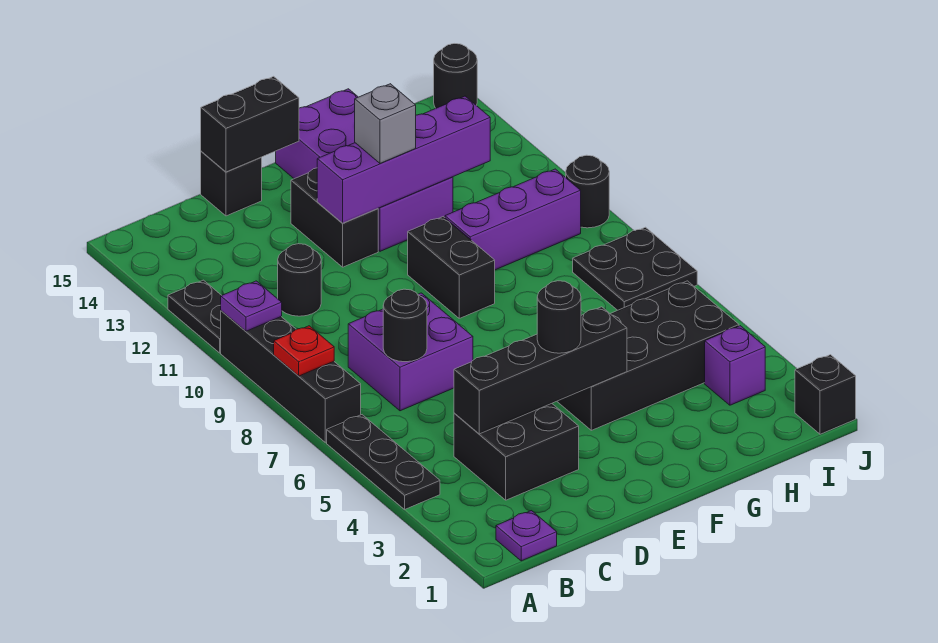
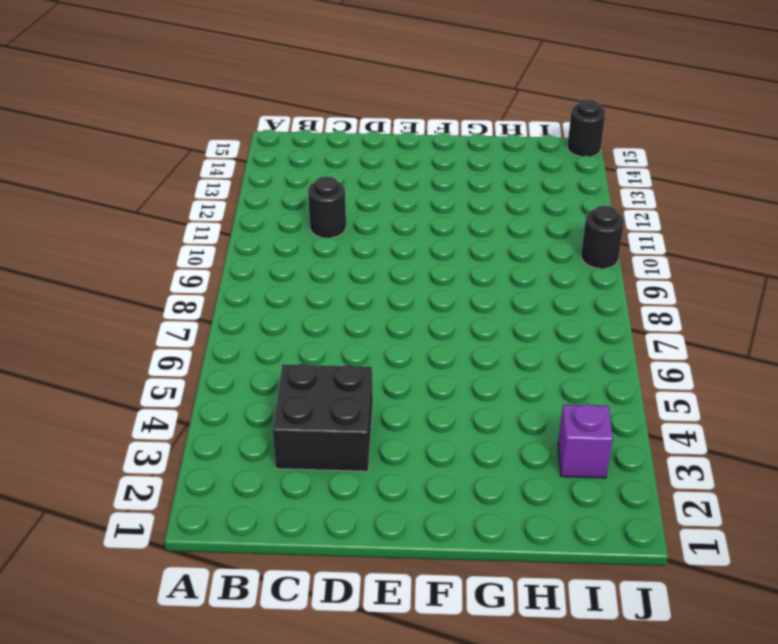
none -> black 1x3 plate [327,415,440,509]
none -> black 1x4 brick [221,311,361,442]
none -> black 1x2 plate [168,280,222,353]

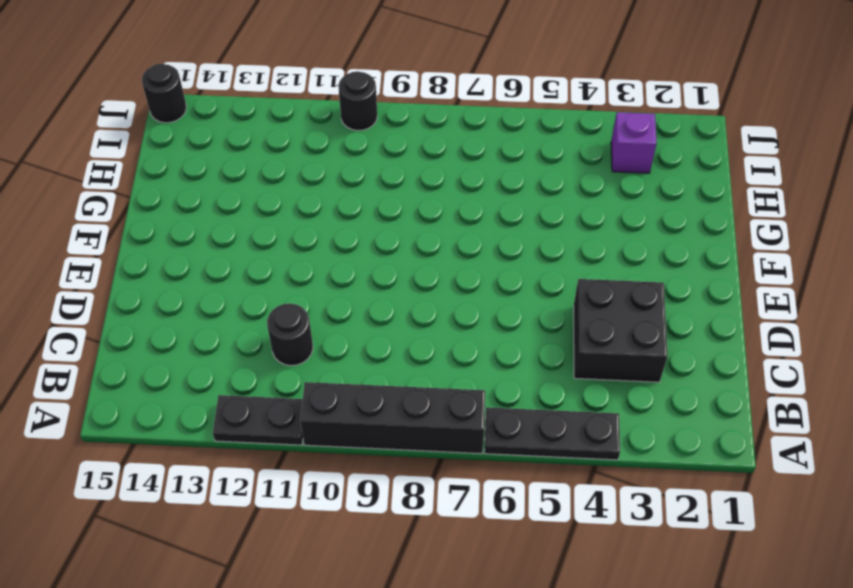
none -> purple 1x1 plate [496,511,557,561]
none -> purple 2x2 brick [348,293,473,411]
none -> black 1x1 brick [201,151,262,216]

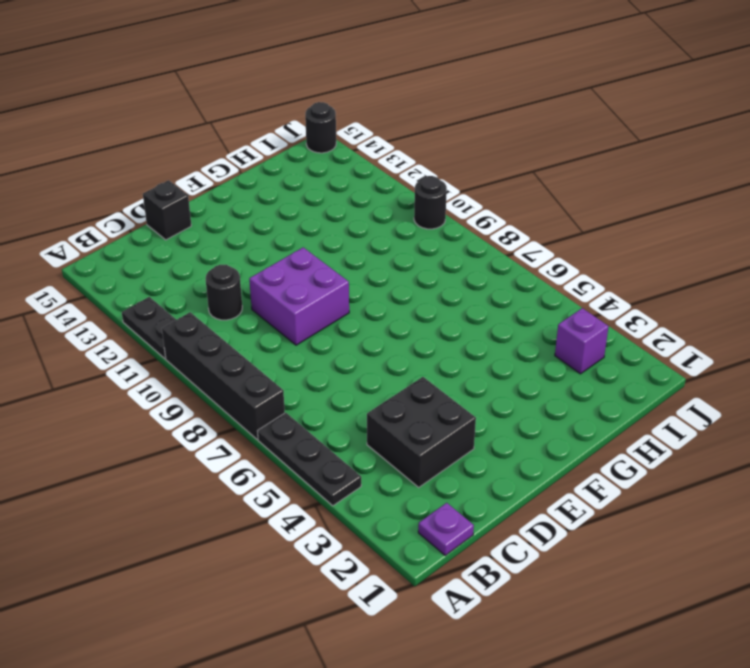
purple 2x2 brick [249,247,349,345] -> purple 2x2 brick moved to [348,293,473,411]
none -> black 1x2 brick [291,168,378,267]
none -> black 2x4 brick [557,281,739,430]
none -> black 1x2 brick [408,217,495,318]

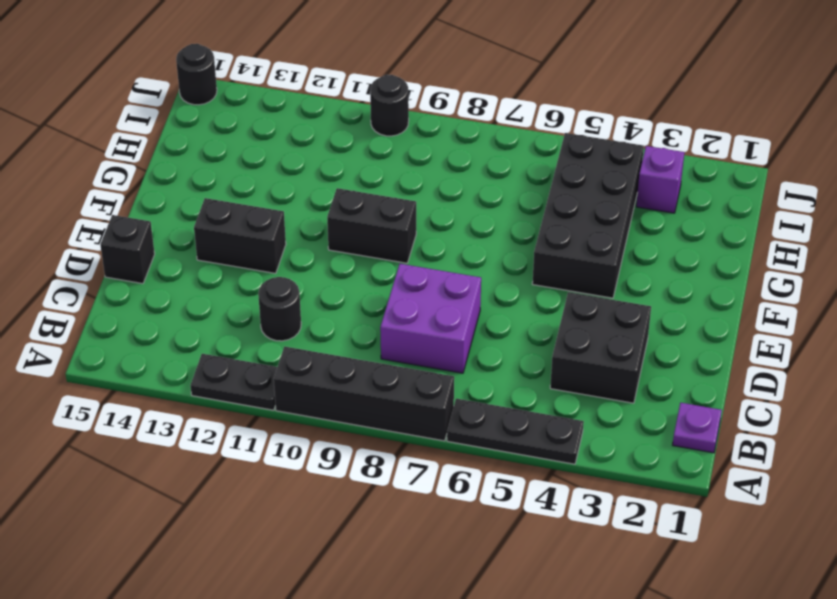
none -> purple 2x4 brick [276,89,453,251]
none -> purple 1x3 brick [445,169,581,270]
none -> black 2x2 plate [573,227,697,310]

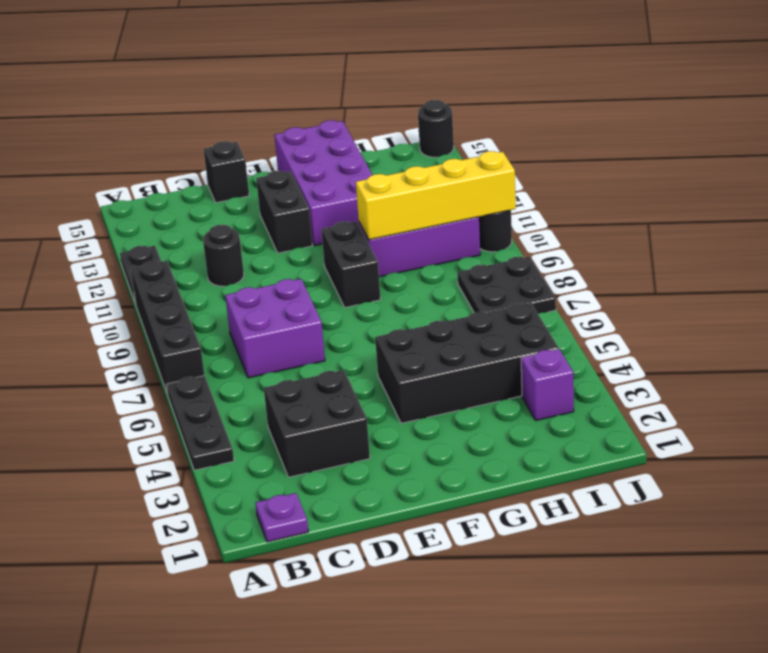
yellow 1x4 brick [356,151,516,240] -> none
none -> black 1x1 brick [795,355,856,434]
none -> red 1x1 plate [274,326,334,376]
none -> purple 1x1 plate [221,281,282,331]

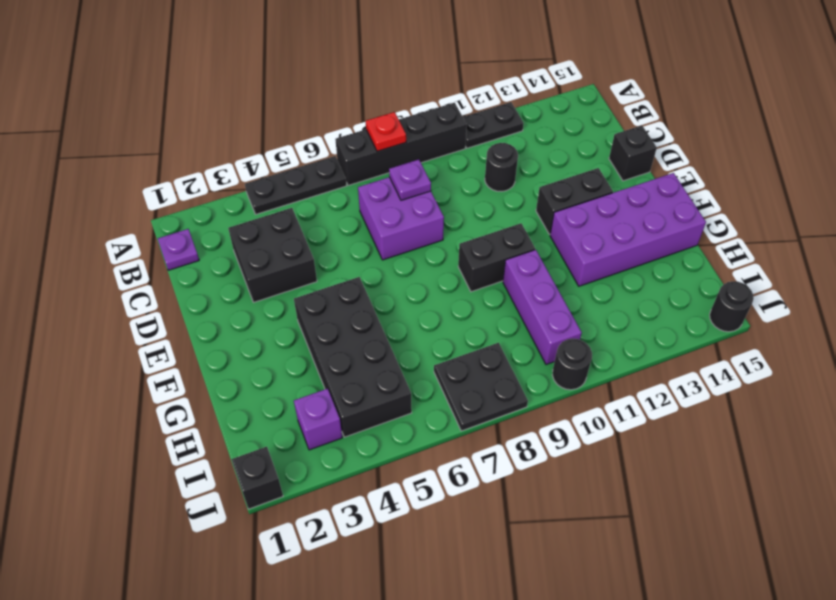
purple 1x1 plate [389,159,431,200] -> purple 1x1 plate moved to [221,281,282,331]
none -> black 1x4 brick [454,307,627,434]
none -> black 1x1 round brick [383,289,427,362]
none -> black 1x2 brick [201,76,299,172]

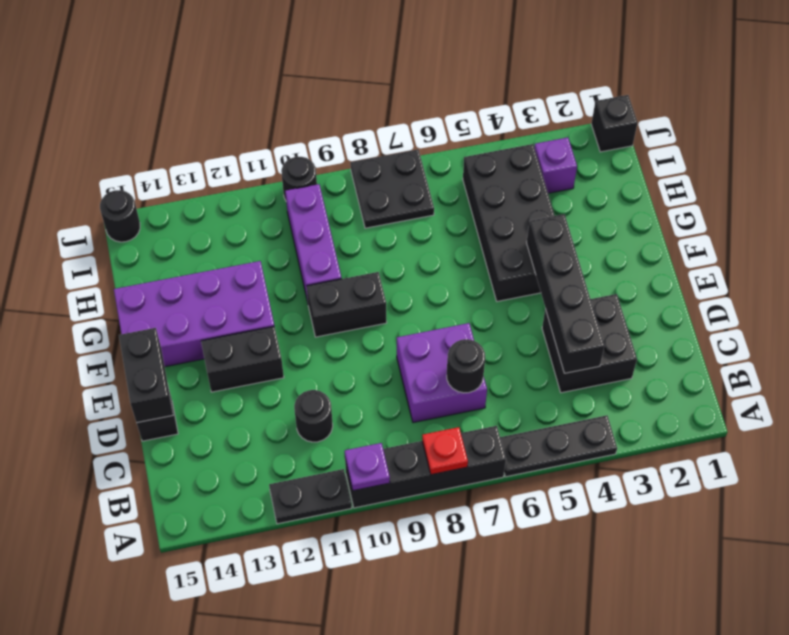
none -> purple 1x1 plate [496,511,557,561]
none -> purple 1x4 brick [317,96,490,223]
none -> black 1x1 round brick [537,281,581,353]

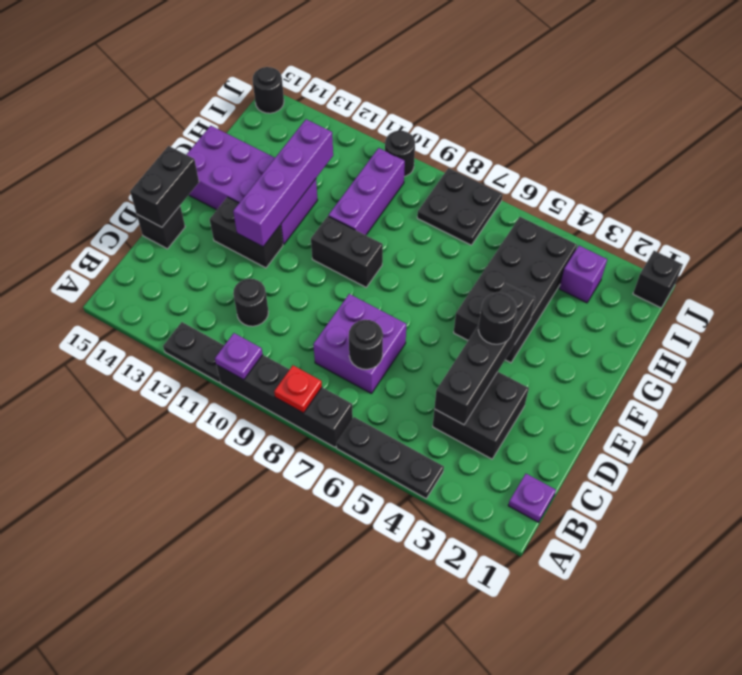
none -> grey 1x1 brick [355,84,416,163]

